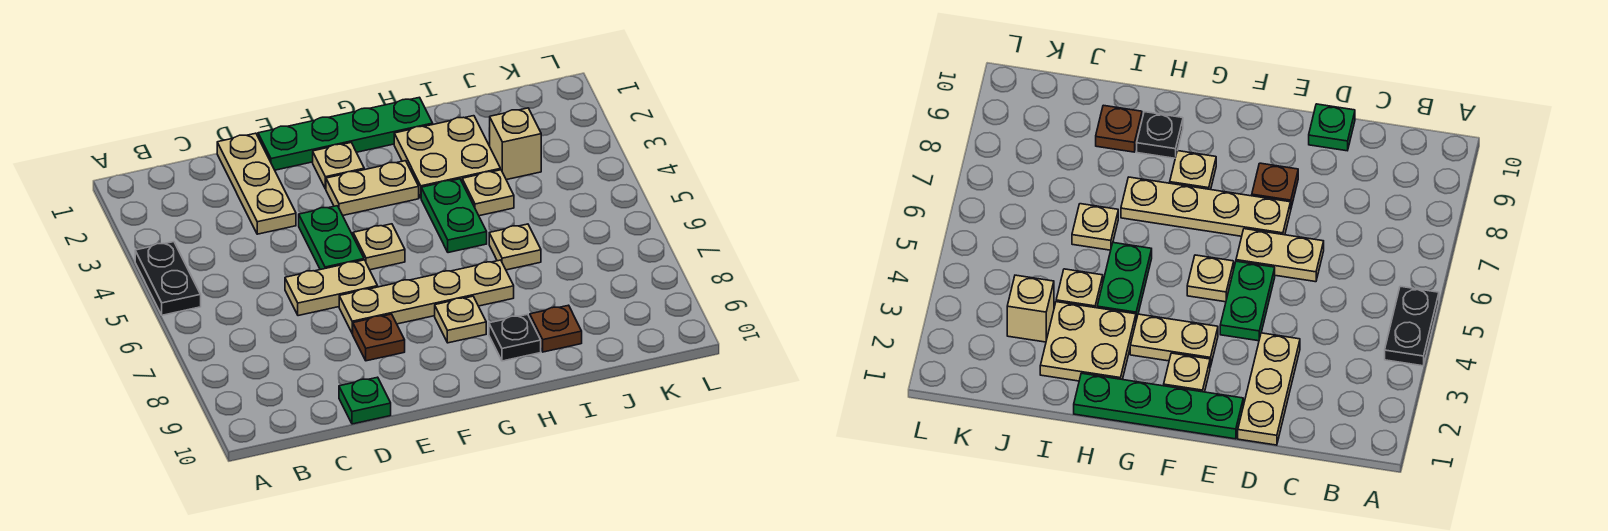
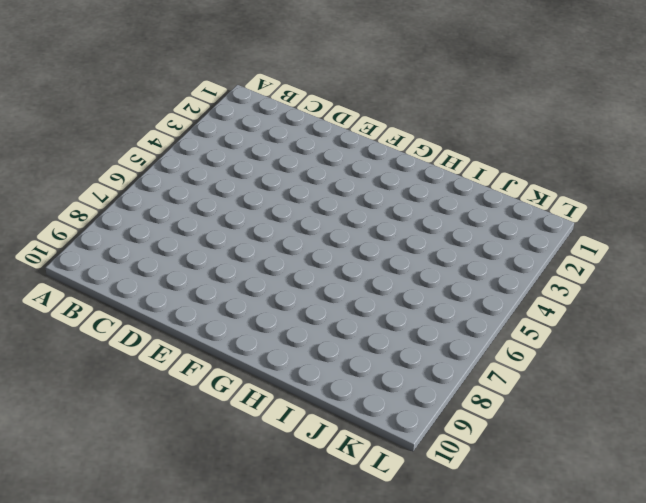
none -> black 1x2 plate [135,242,201,315]
none -> tan 1x3 plate [217,133,296,234]
none -> tan 1x2 plate [285,260,378,316]

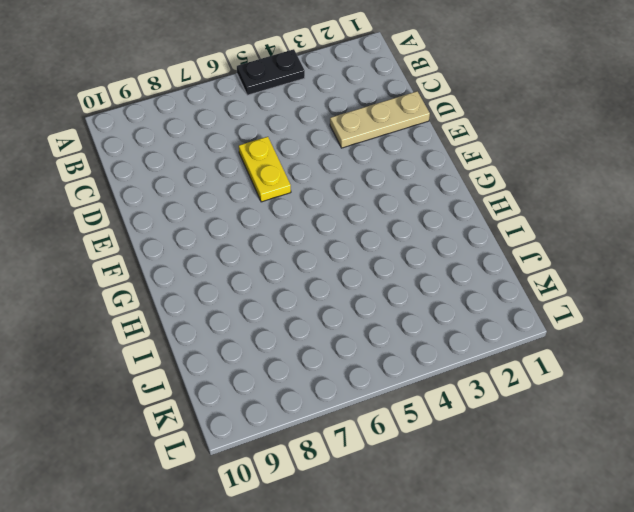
yellow 1x2 plate [239,137,291,202] -> tan 1x2 plate [285,260,378,316]
none -> green 1x1 plate [339,377,391,424]
none -> green 1x4 plate [258,97,433,170]
none -> green 1x2 plate [299,206,364,270]

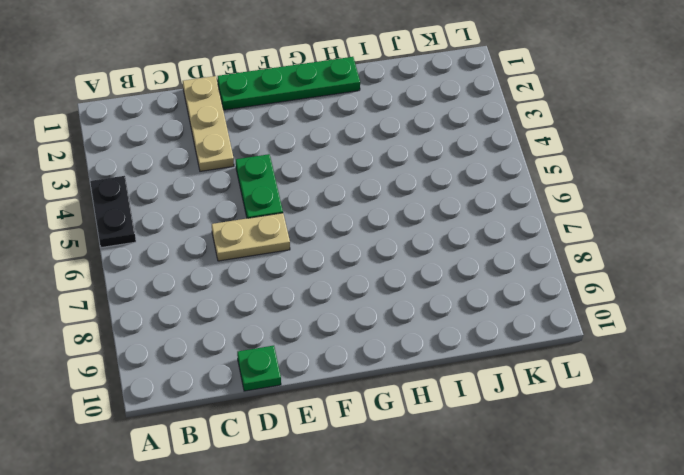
none -> tan 1x4 plate [339,260,514,333]
none -> brown 1x1 plate [352,314,405,361]
none -> tan 1x1 plate [313,143,364,189]

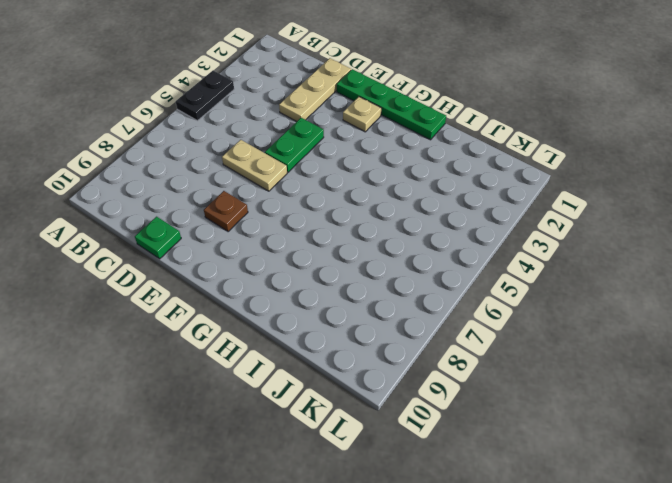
none -> tan 1x4 plate [339,260,514,333]
none -> tan 1x2 plate [326,161,419,215]
none -> tan 1x1 plate [353,224,405,270]

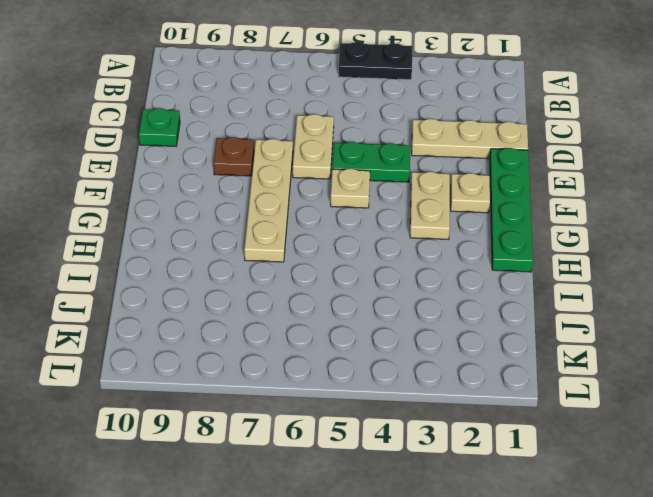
none -> tan 1x1 plate [435,296,486,343]
none -> tan 2x2 plate [394,116,500,198]
none -> green 1x2 plate [421,179,487,253]

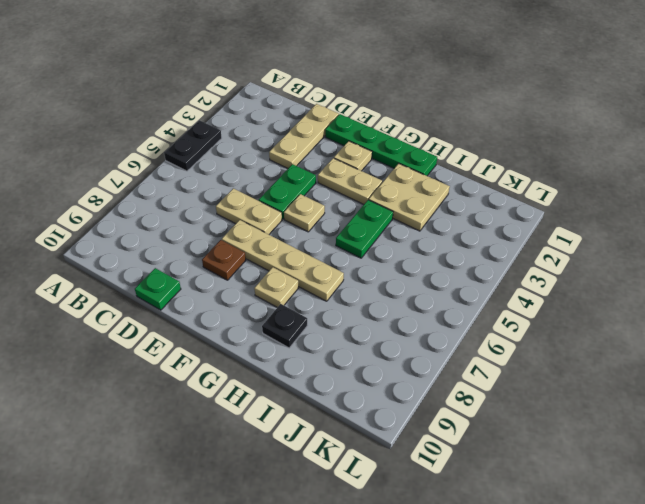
none -> tan 1x1 plate [462,170,514,216]
none -> tan 1x1 plate [489,224,541,270]
none -> brown 1x1 plate [530,305,582,352]

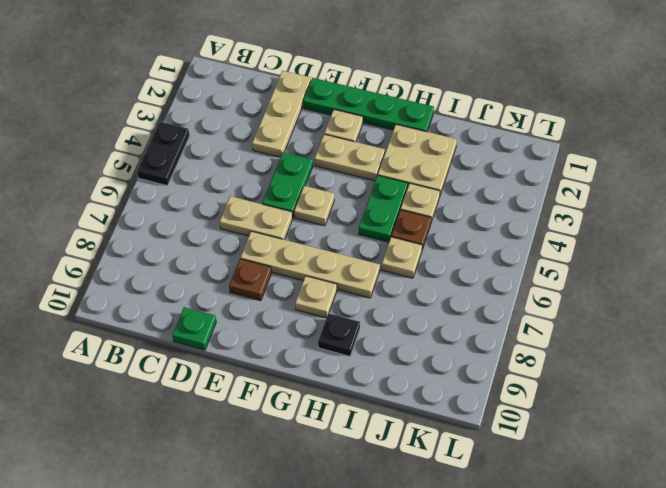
brown 1x1 plate [391,210,431,249] -> brown 1x1 plate moved to [530,305,582,352]
none -> tan 1x1 brick [489,108,541,180]

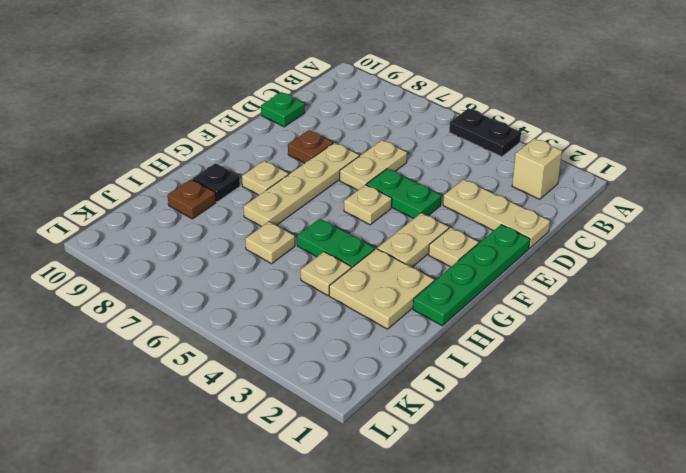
tan 1x1 brick [512,139,562,199] -> tan 1x1 brick moved to [489,108,541,180]

